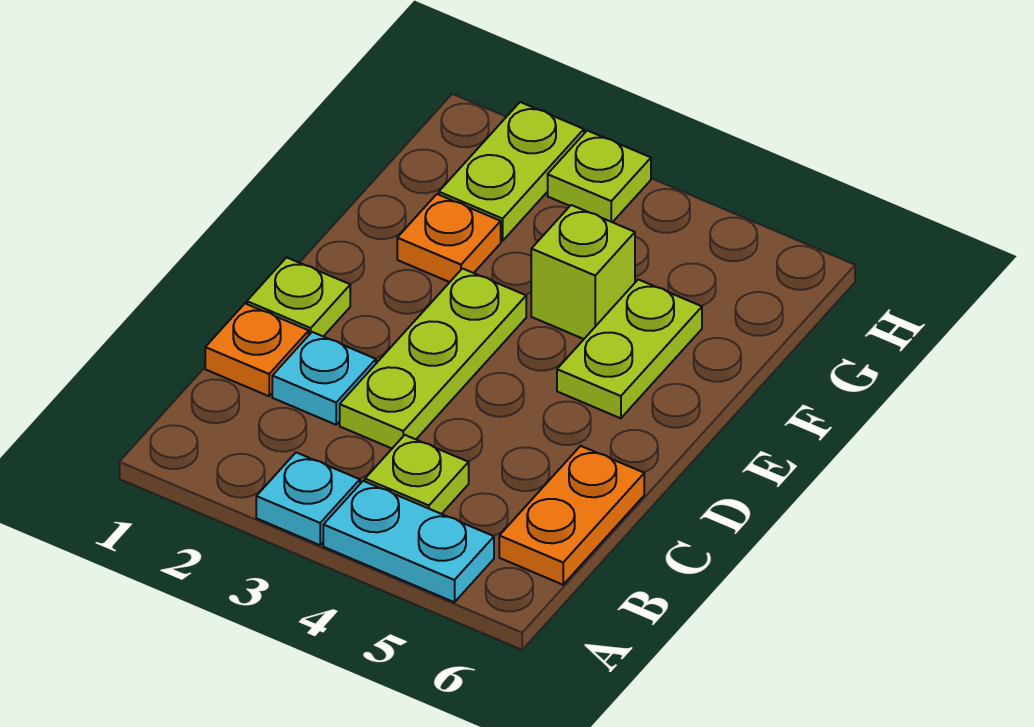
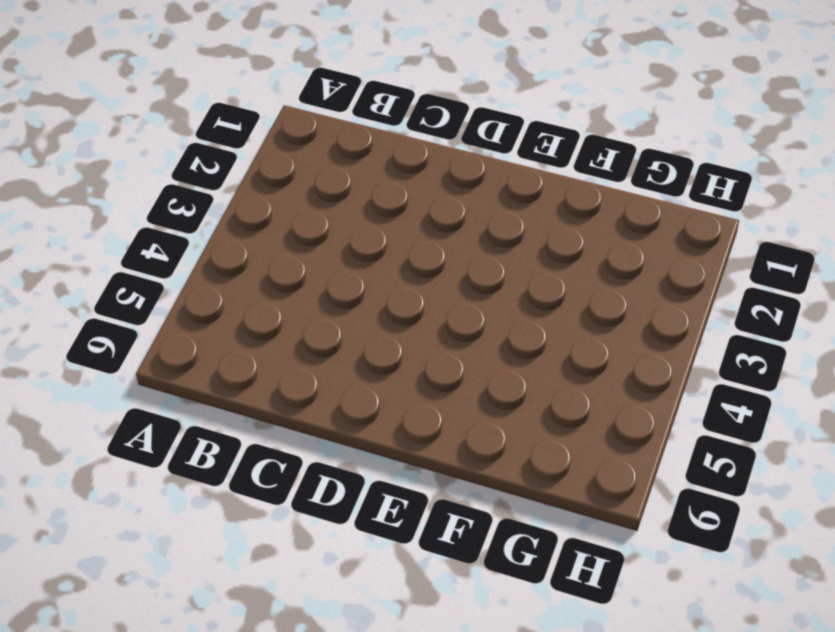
none -> cyan 1x1 plate [256,452,360,545]
none -> cyan 1x2 plate [323,481,494,602]
none -> lime 1x1 plate [365,435,469,514]

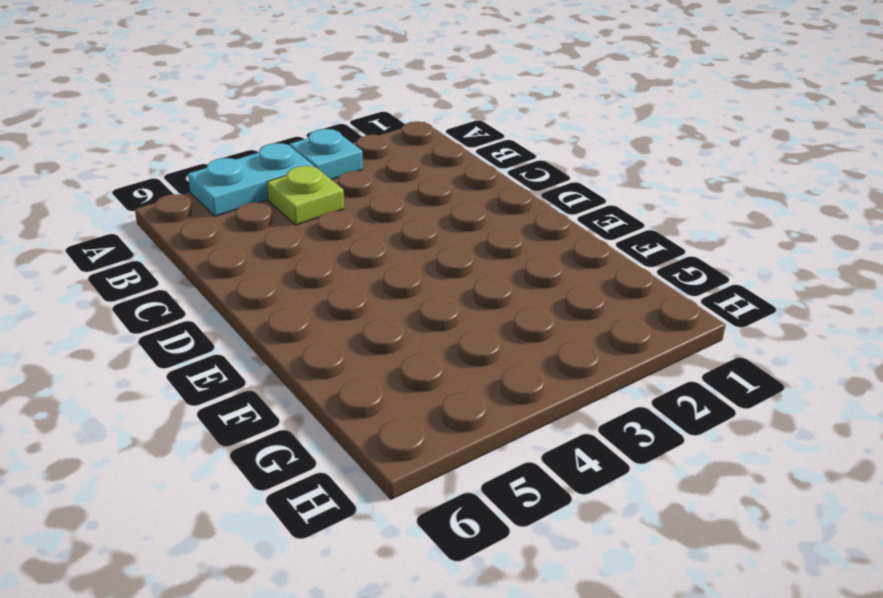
none -> orange 1x2 plate [499,446,644,585]
none -> orange 1x1 plate [205,304,309,396]
none -> cyan 1x1 plate [272,332,376,425]

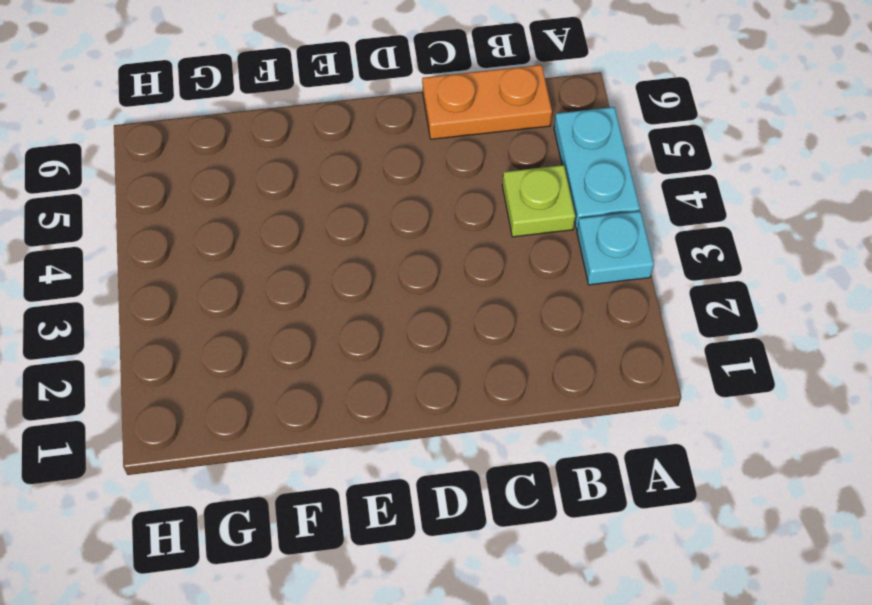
none -> orange 1x1 plate [205,304,309,396]
none -> cyan 1x1 plate [272,332,376,425]
none -> lime 1x3 plate [340,269,526,448]

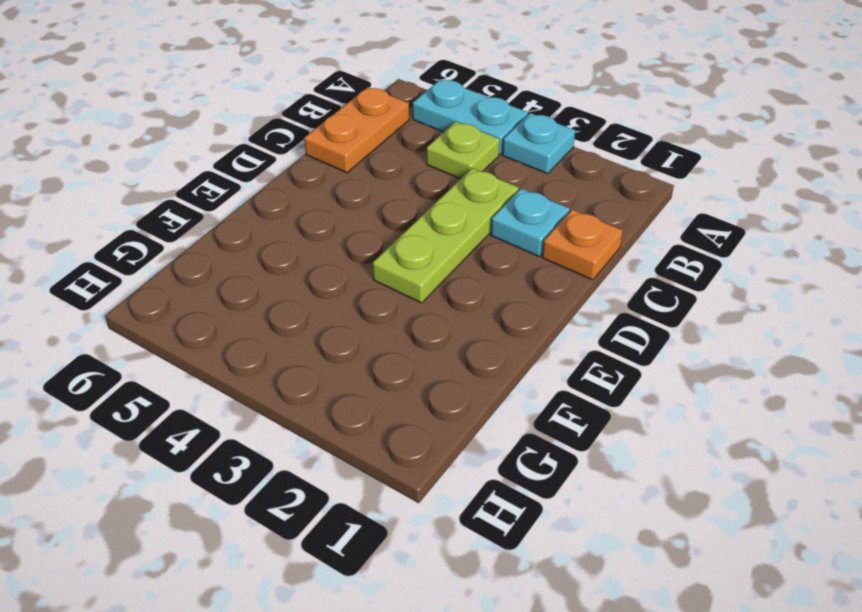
none -> lime 1x1 plate [247,257,350,337]
none -> lime 1x2 plate [557,279,702,418]
none -> orange 1x1 plate [397,194,501,282]

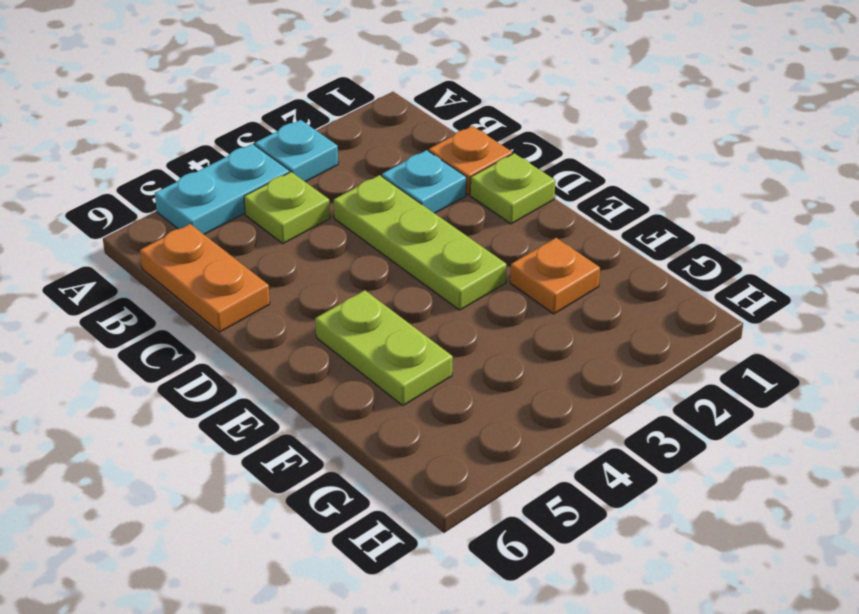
none -> lime 1x1 brick [531,205,635,339]
none -> lime 1x2 plate [439,102,584,241]
none -> lime 1x1 plate [548,131,651,222]

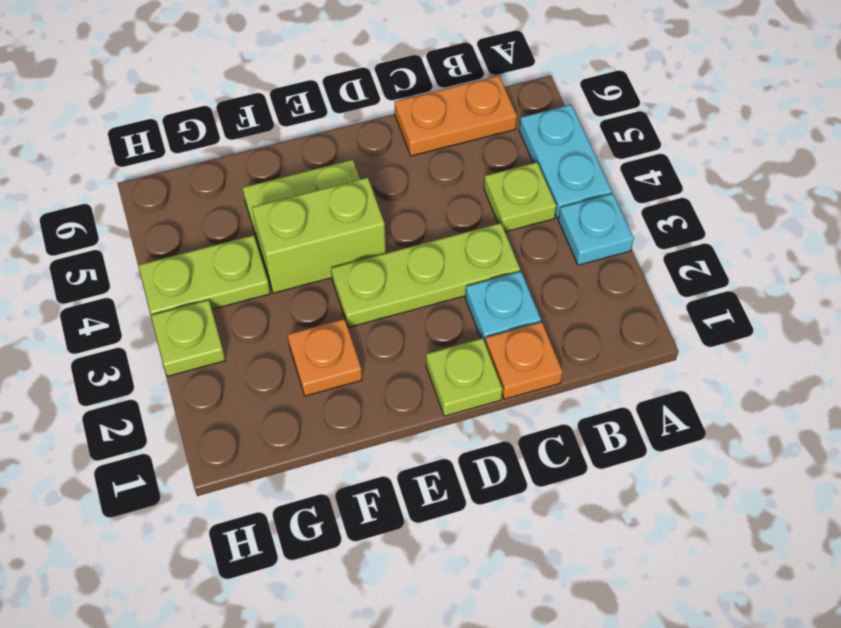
lime 1x2 brick [252,178,386,293] -> lime 1x1 brick [531,205,635,339]
lime 1x2 plate [139,235,270,315] -> lime 1x2 plate moved to [439,102,584,241]

